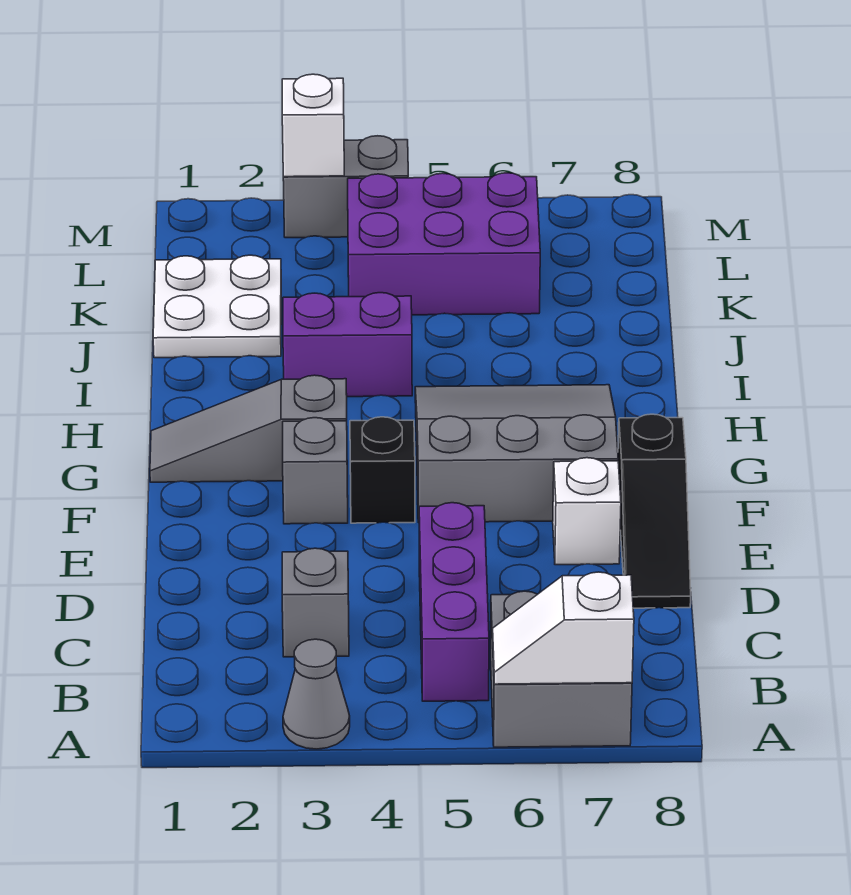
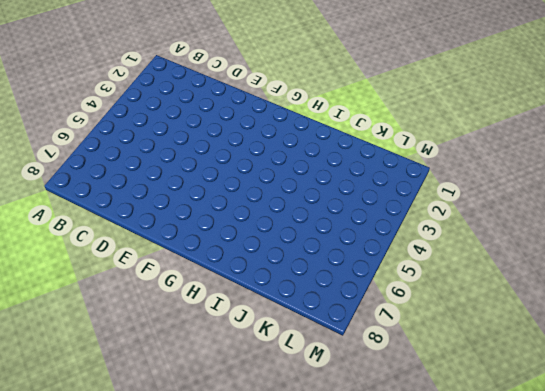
none -> grey 1x1 cone [283,639,350,749]
none -> grey 2x2 brick [490,591,632,747]
none -> purple 1x3 brick [419,503,489,701]

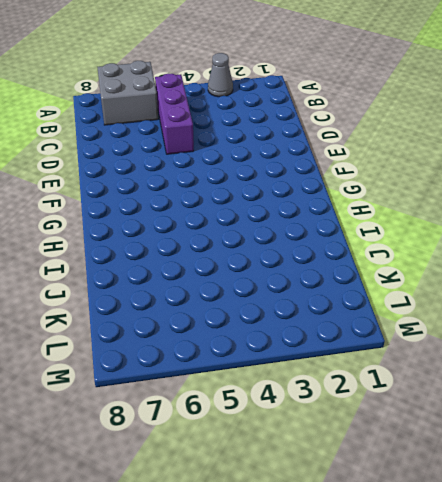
none -> grey 1x1 brick [282,548,349,657]
none -> black 1x3 slope [618,414,691,608]
none -> white 1x1 brick [553,458,621,565]

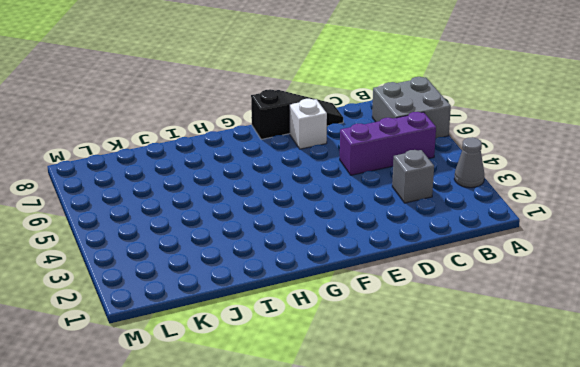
none -> grey 1x1 brick [283,418,348,524]
none -> black 1x1 brick [350,417,415,523]
none -> grey 3x3 slope [415,385,618,522]

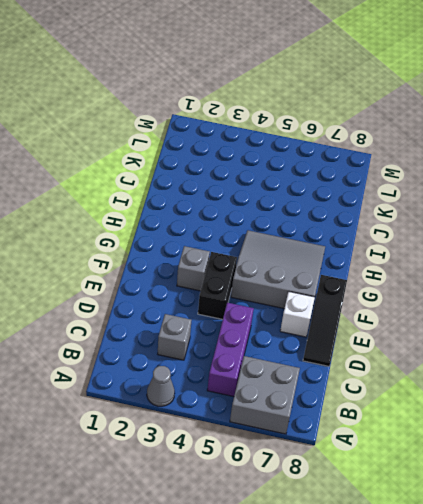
black 1x2 brick [198,252,237,319] -> black 1x1 brick [350,417,415,523]
none -> grey 1x3 slope [150,375,347,482]
none -> purple 1x2 brick [283,293,412,397]
none -> white 2x2 plate [153,255,281,358]

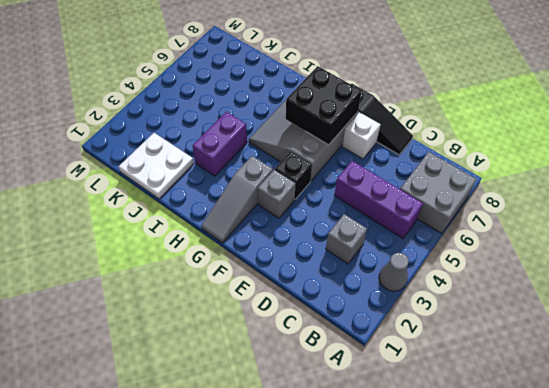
black 2x2 brick [286,66,362,145] -> none
none -> purple 2x3 brick [348,173,540,315]
none -> grey 1x2 brick [283,136,408,238]
none -> white 1x2 slope [493,572,634,684]

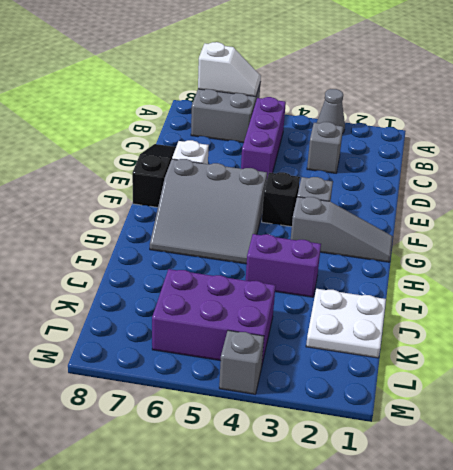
grey 1x1 brick [219,330,264,394] -> grey 1x2 brick [283,136,408,238]
none -> white 1x1 brick [282,74,344,177]

